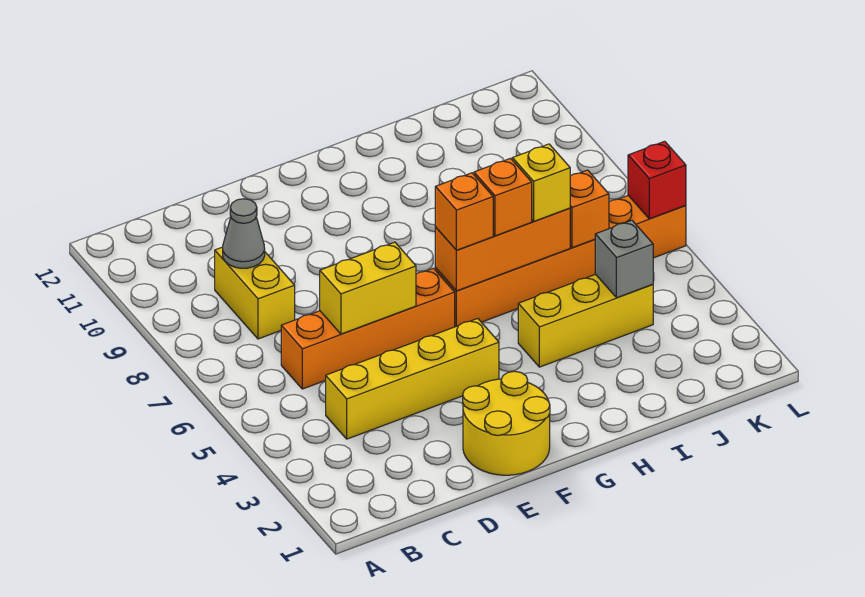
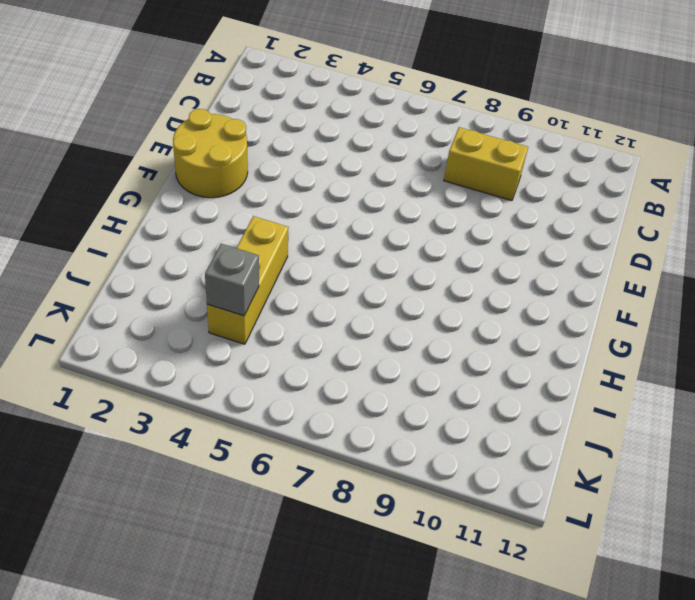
none -> yellow 1x4 brick [326,319,499,439]
none -> orange 1x4 brick [281,268,455,389]
none -> orange 1x6 brick [435,196,686,327]

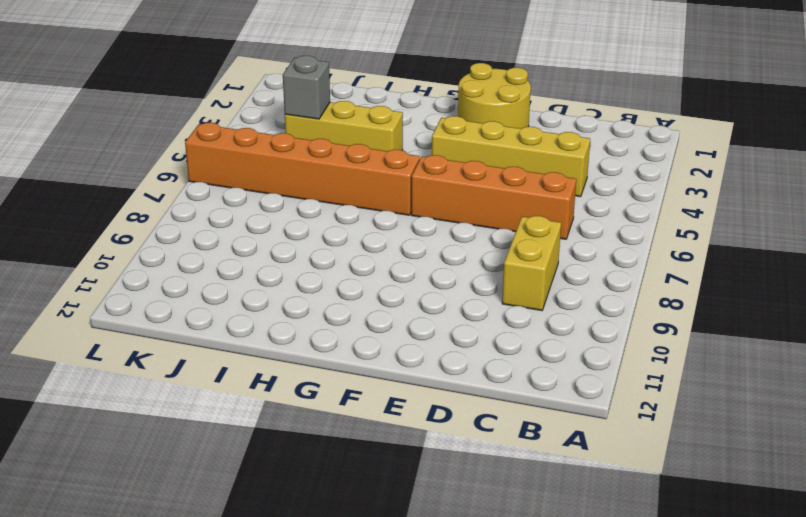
none -> grey 1x1 cone [223,199,265,268]
none -> yellow 1x2 brick [320,242,416,334]
none -> orange 1x3 brick [435,208,570,291]

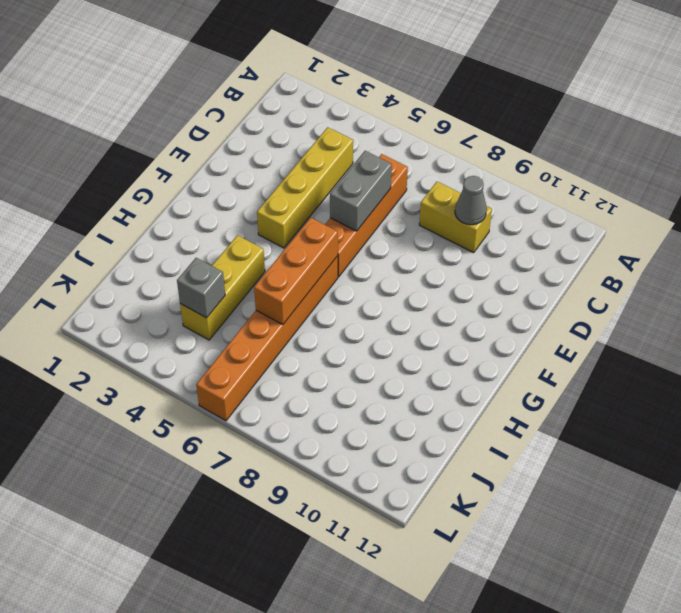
grey 1x2 brick [330,151,392,231] -> yellow 1x2 brick [320,242,416,334]
none -> yellow 2x2 round brick [463,371,550,475]
none -> orange 1x1 brick [570,170,609,248]
none -> red 1x1 brick [628,141,686,219]

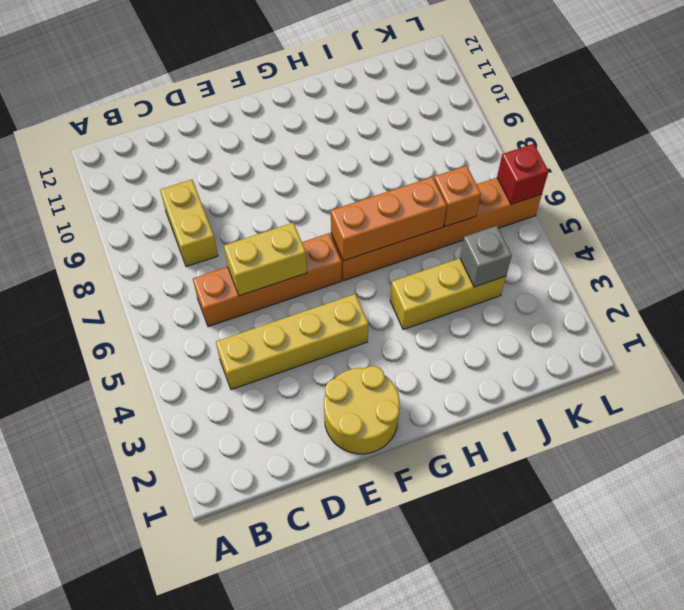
none -> grey 1x1 cone [223,199,265,268]
none -> orange 1x1 brick [435,173,493,250]
none -> orange 1x1 brick [474,158,532,236]

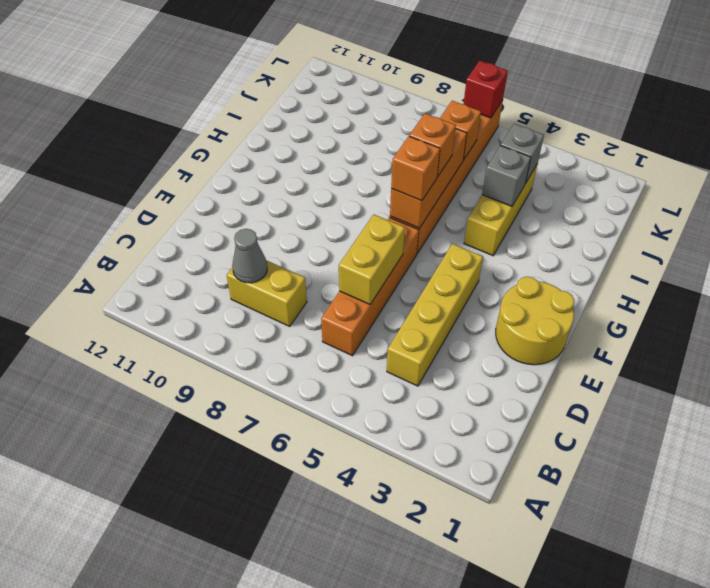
grey 1x1 brick [482,145,531,206] -> none
none -> yellow 1x1 brick [512,144,570,221]

